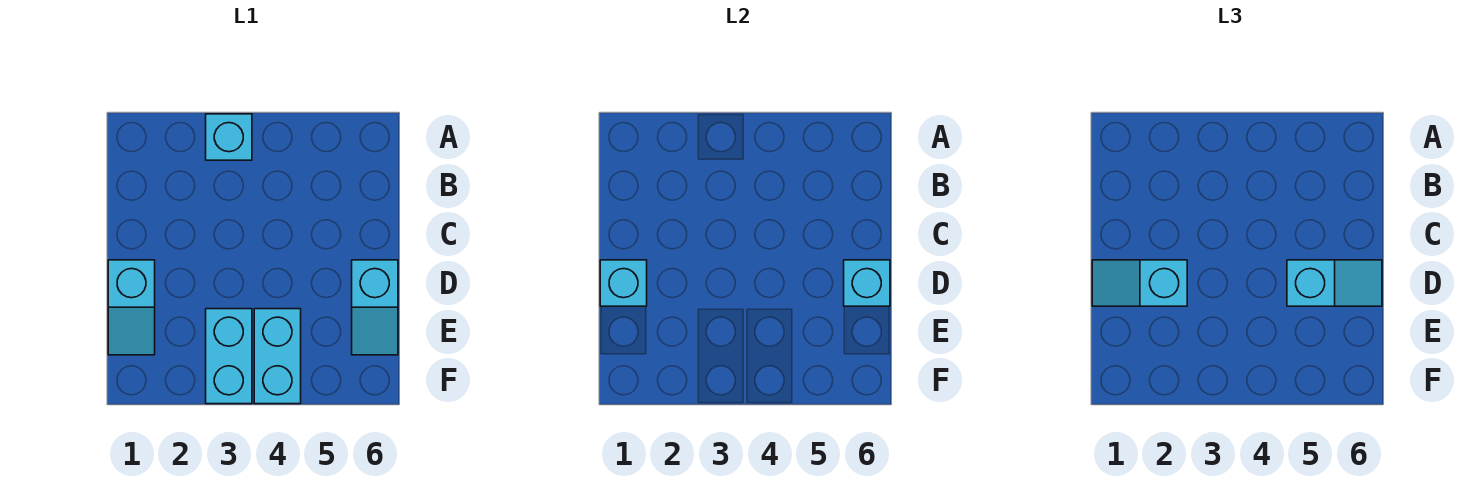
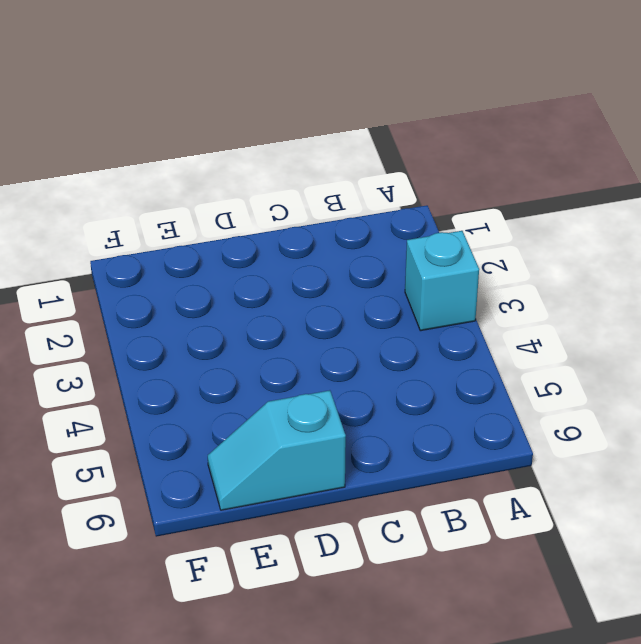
none -> cyan 1x2 slope [108,260,155,355]
none -> cyan 1x2 brick [206,309,252,404]

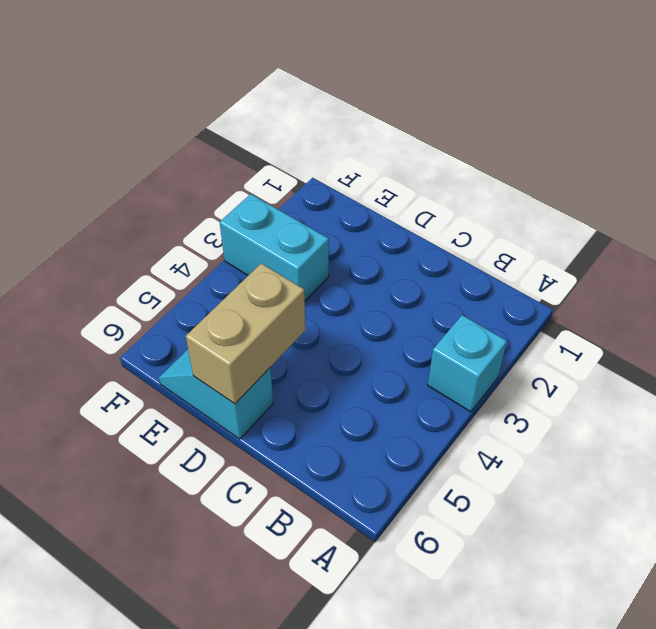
tan 1x2 brick [186,263,306,404] -> cyan 1x1 brick [844,260,890,306]
none -> cyan 1x2 slope [108,260,155,355]
none -> cyan 1x2 brick [254,309,301,404]

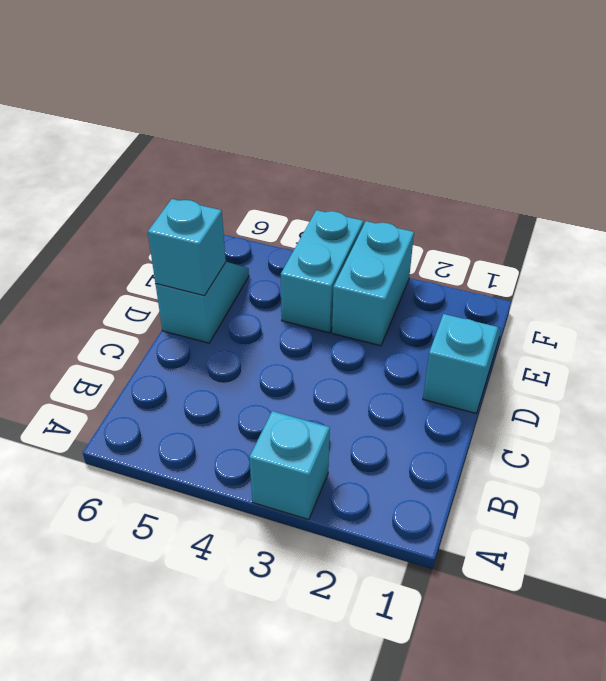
none -> cyan 1x1 brick [600,260,647,306]
none -> cyan 1x2 slope [1092,260,1187,306]

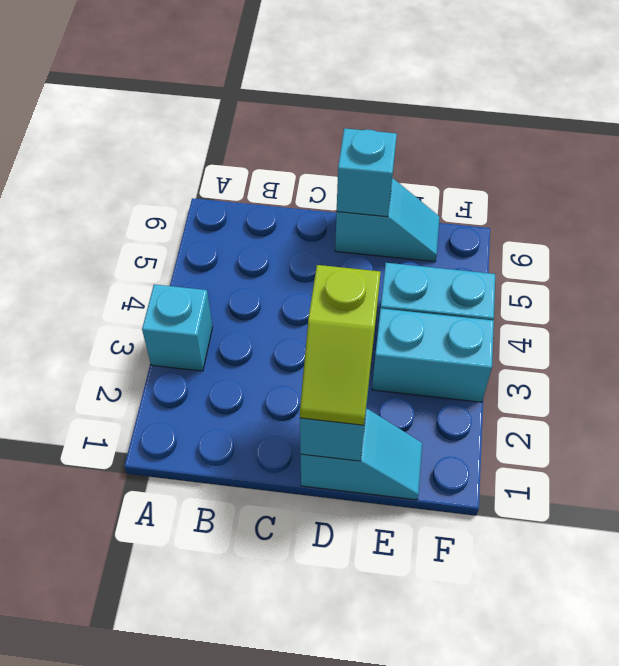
lime 1x2 slope [300,265,381,425] -> cyan 1x2 slope [1092,260,1187,306]
none -> cyan 1x2 slope [1287,260,1382,306]

